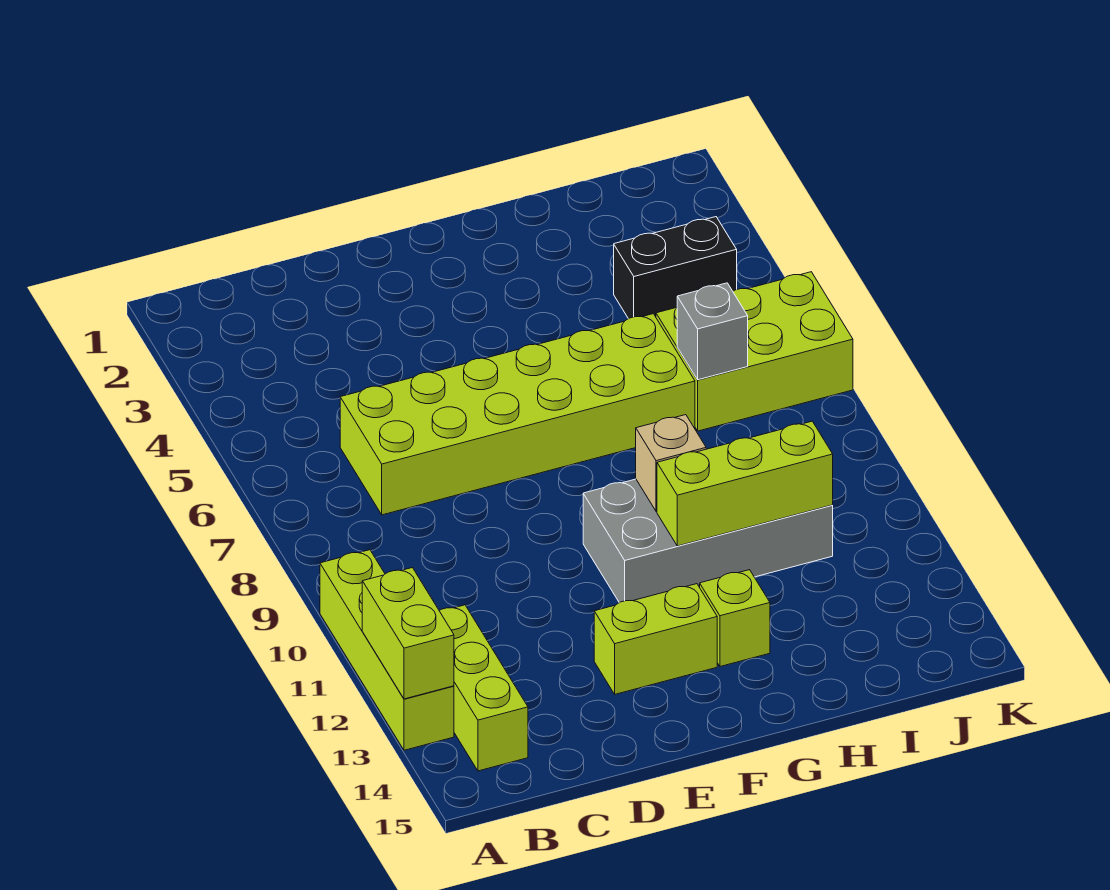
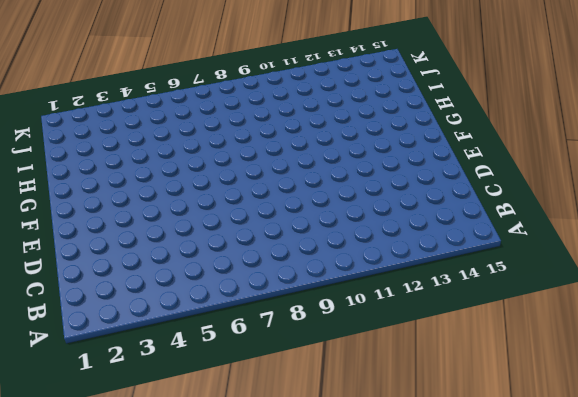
none -> lime 1x4 brick [320,550,454,750]
none -> lime 1x3 brick [439,605,528,771]
none -> lime 2x6 brick [340,314,695,515]

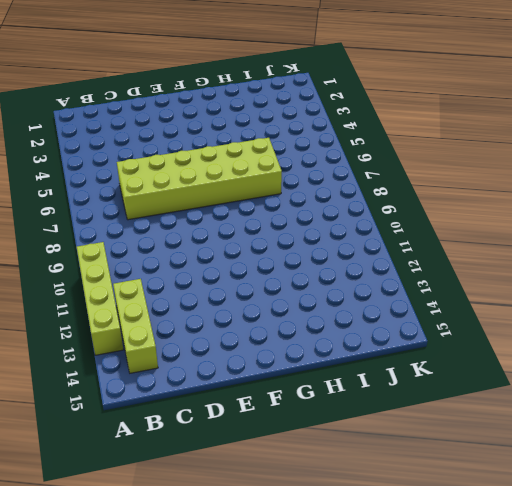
none -> lime 1x2 brick [594,584,717,694]
none -> grey 2x4 brick [583,479,833,603]
none -> lime 1x1 brick [700,570,770,667]

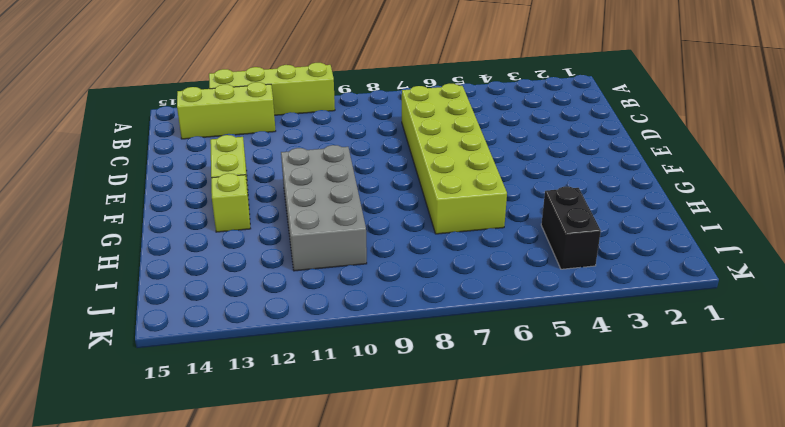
none -> lime 2x3 brick [656,272,853,431]
none -> lime 1x2 brick [362,568,454,699]
none -> tan 1x1 brick [636,415,706,511]

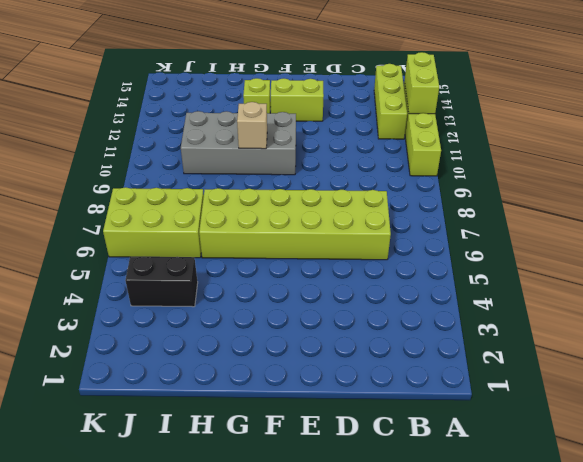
none -> lime 1x3 brick [657,421,833,546]
none -> grey 1x1 brick [677,283,748,380]

